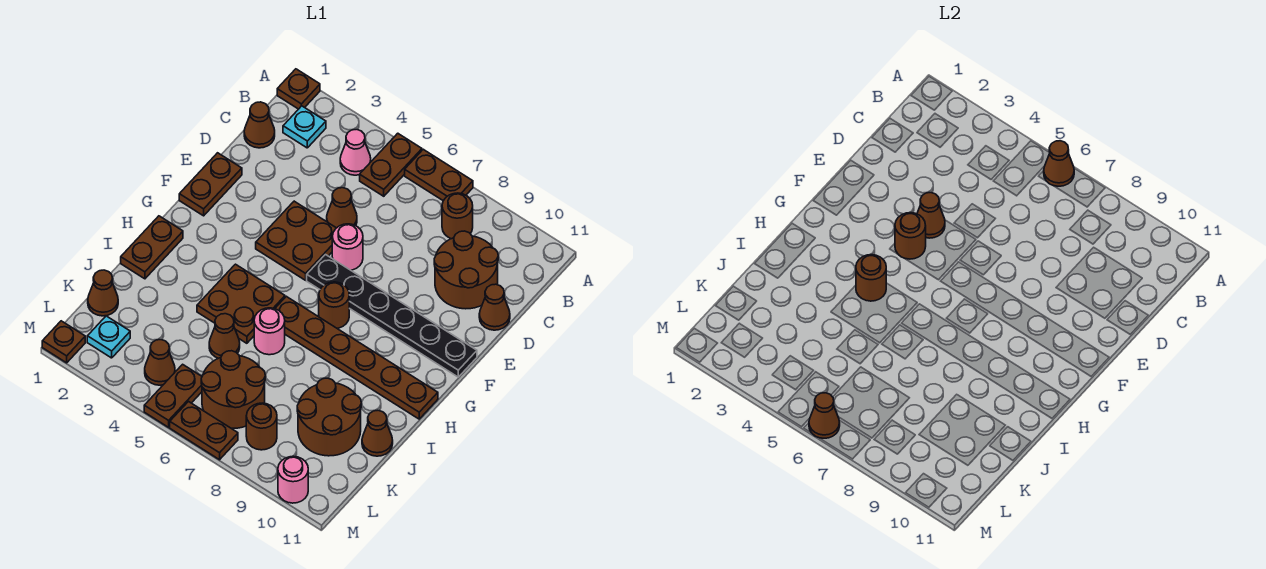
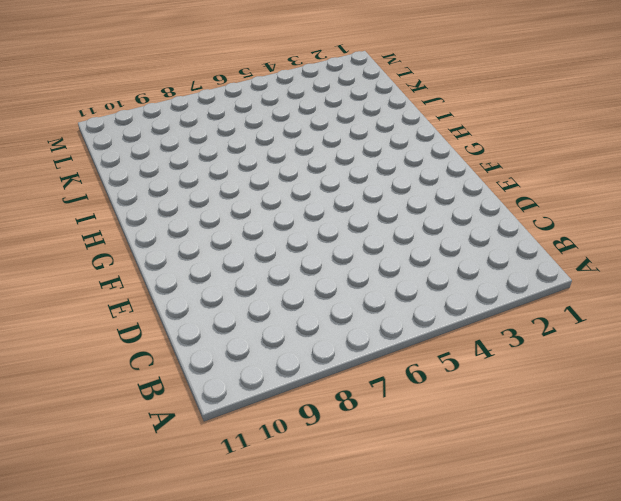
none -> brown 1x1 plate [277,69,320,109]
none -> brown 1x2 plate [360,133,422,196]
none -> brown 1x2 plate [405,149,473,201]
none -> cyan 1x1 plate [283,106,326,148]

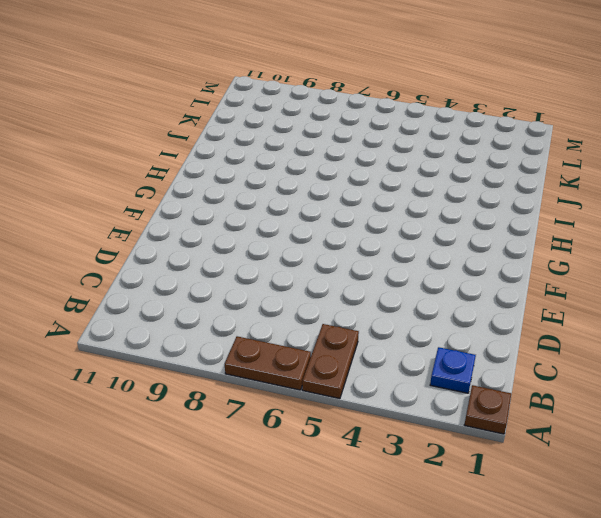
blue 1x1 plate [430,347,476,393] -> cyan 1x1 plate [283,106,326,148]
none -> pink 1x1 cone [340,129,371,175]
none -> brown 1x1 round brick [442,193,473,239]
none -> brown 1x1 cone [244,102,275,148]
none -> brown 2x2 round brick [434,231,498,309]

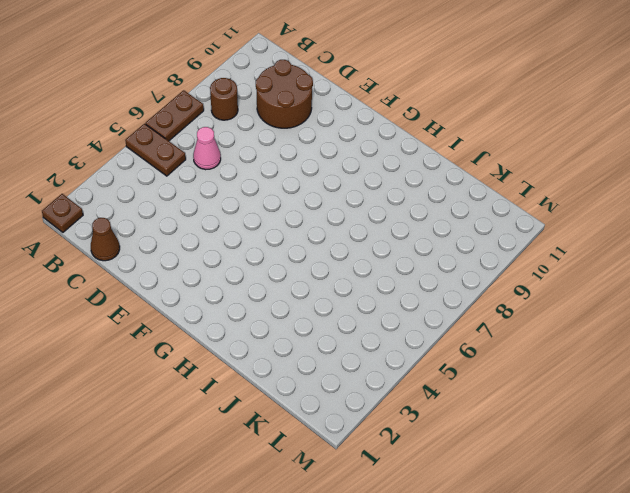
pink 1x1 cone [193,127,221,170] -> pink 1x1 cone moved to [340,129,371,175]
none -> cyan 1x1 plate [283,106,326,148]
none -> brown 1x1 cone [327,188,357,228]
none -> brown 1x1 cone [479,284,510,330]
none -> brown 1x2 plate [179,153,242,216]

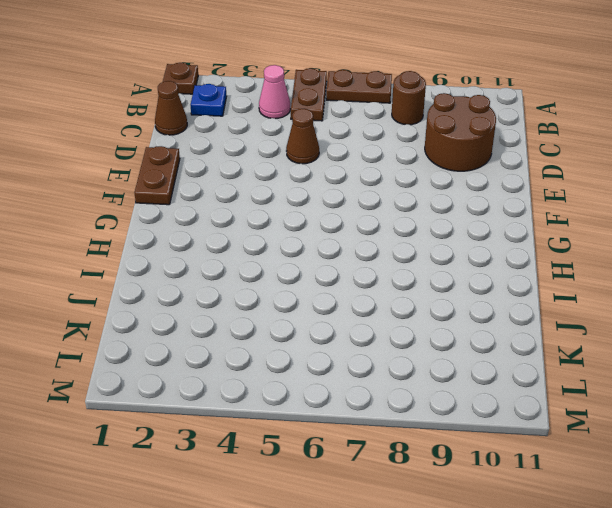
blue 1x1 plate [191,84,227,116] -> cyan 1x1 plate [283,106,326,148]
none -> brown 1x1 cone [479,284,510,330]
none -> brown 2x2 plate [256,201,336,280]
none -> pink 1x1 round brick [332,224,363,270]
none -> black 1x6 plate [307,255,477,377]

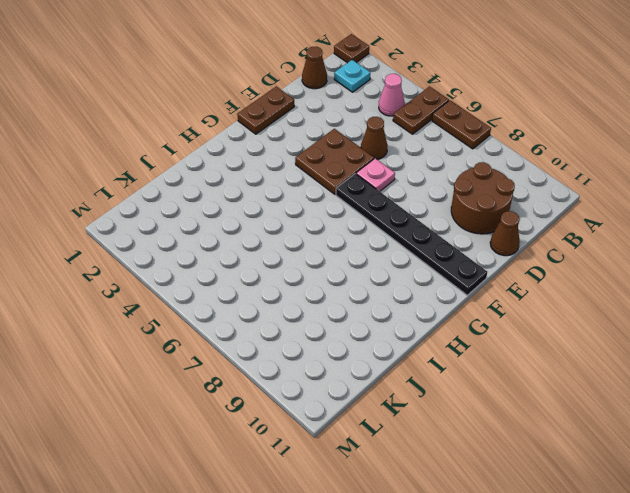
pink 1x1 plate [356,158,395,191] -> pink 1x1 round brick [332,224,363,270]
none -> brown 1x1 round brick [442,193,473,239]
none -> brown 1x1 round brick [319,282,349,328]
none -> brown 1x2 plate [121,216,183,279]
none -> brown 2x2 plate [197,264,285,343]

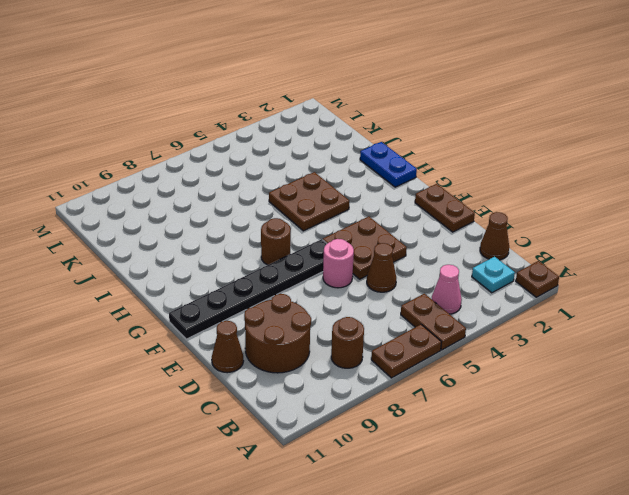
blue 1x2 plate [360,142,417,187] -> brown 1x2 plate [121,216,183,279]
none -> brown 1x6 plate [275,296,438,419]
none -> pink 1x1 round brick [254,308,285,355]
none -> brown 1x1 cone [209,314,240,358]
none -> brown 2x2 round brick [297,378,361,456]

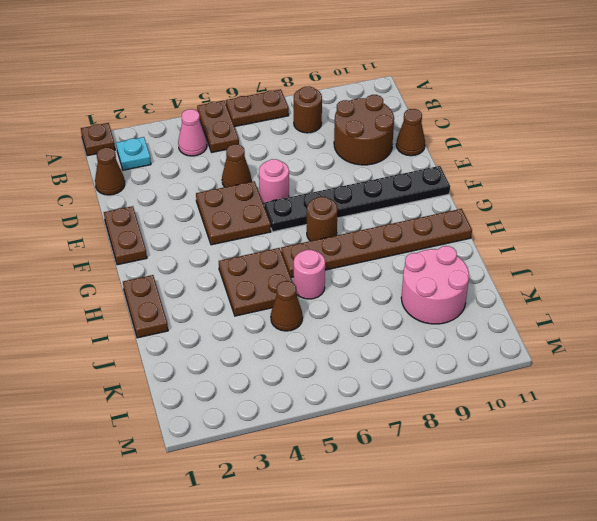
pink 2x2 round brick [401,246,469,324] -> brown 2x2 round brick [297,378,361,456]
none -> brown 1x1 cone [362,410,393,456]
none -> brown 1x1 cone [88,270,118,316]
none -> brown 2x2 round brick [201,351,265,428]
none -> cyan 1x1 plate [87,316,130,358]

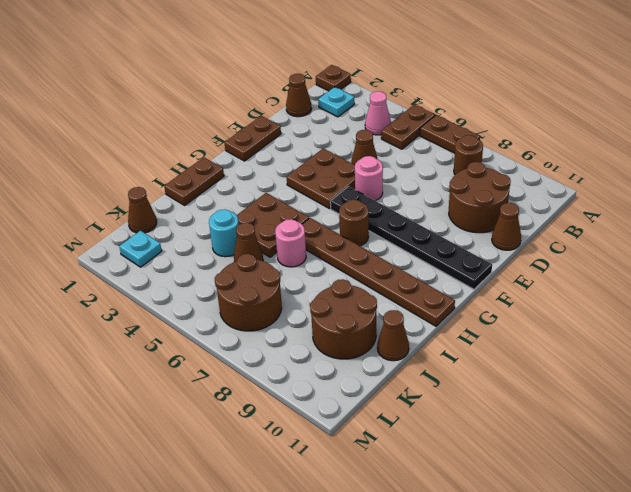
cyan 1x1 round brick [209,209,239,257] -> none
none -> brown 1x1 cone [145,340,175,385]
none -> brown 1x2 plate [144,364,202,427]
none -> brown 1x1 round brick [246,403,277,450]
none -> brown 1x1 plate [42,321,85,363]

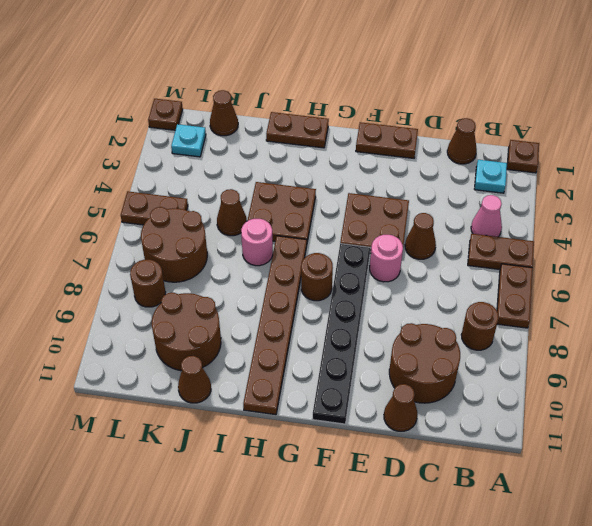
none -> brown 1x1 cone [145,340,175,385]
none -> brown 1x2 plate [170,402,238,460]
none -> pink 1x1 round brick [278,456,308,503]
none -> brown 1x1 cone [1044,141,1074,186]

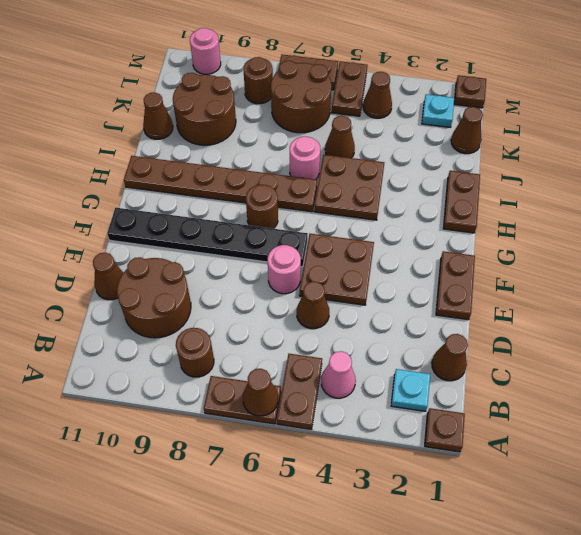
none -> brown 1x1 cone [917,193,945,238]
none -> brown 1x1 round brick [895,213,926,259]
none -> brown 1x1 round brick [856,255,886,301]
none -> brown 1x1 cone [809,393,840,438]

